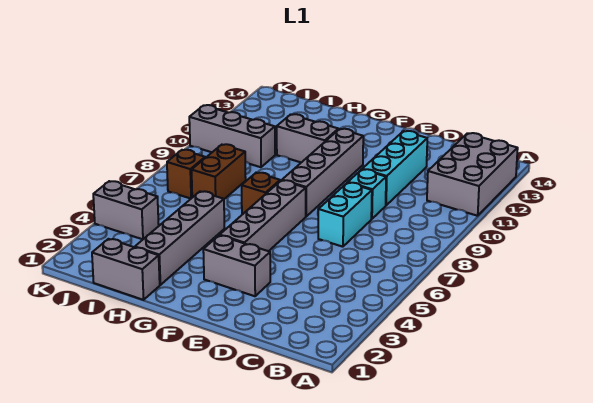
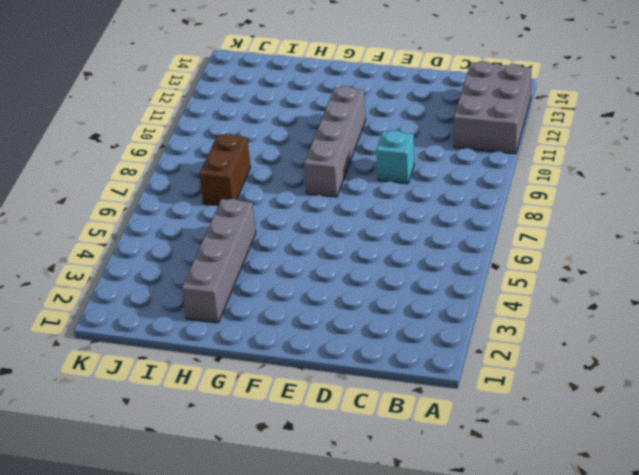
none -> cyan 1x2 brick [318,183,372,247]
none -> cyan 1x3 brick [362,131,427,205]
none -> grey 1x2 brick [203,235,270,296]

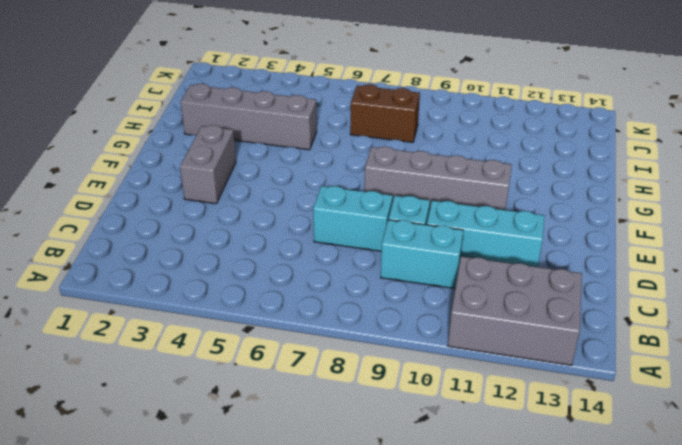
cyan 1x2 brick [381,220,463,289] -> none
none -> grey 1x4 brick [220,180,306,251]
none -> brown 1x1 brick [242,173,280,215]
none -> grey 1x2 brick [277,114,338,162]

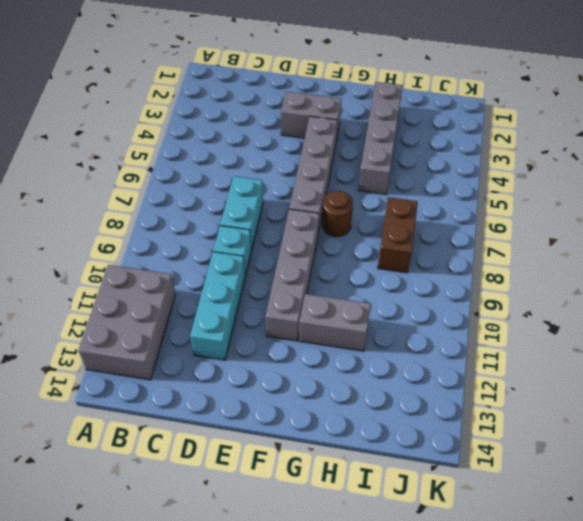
brown 1x1 round brick [322,191,353,236] -> brown 1x1 brick [242,173,280,215]
none -> grey 1x2 brick [92,239,160,300]
none -> grey 1x3 brick [189,105,275,167]
none -> grey 1x2 brick [93,181,159,239]

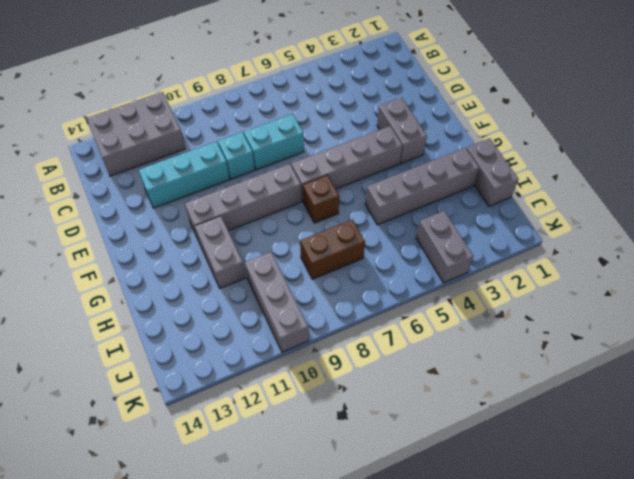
none -> brown 1x1 brick [167,150,205,199]

